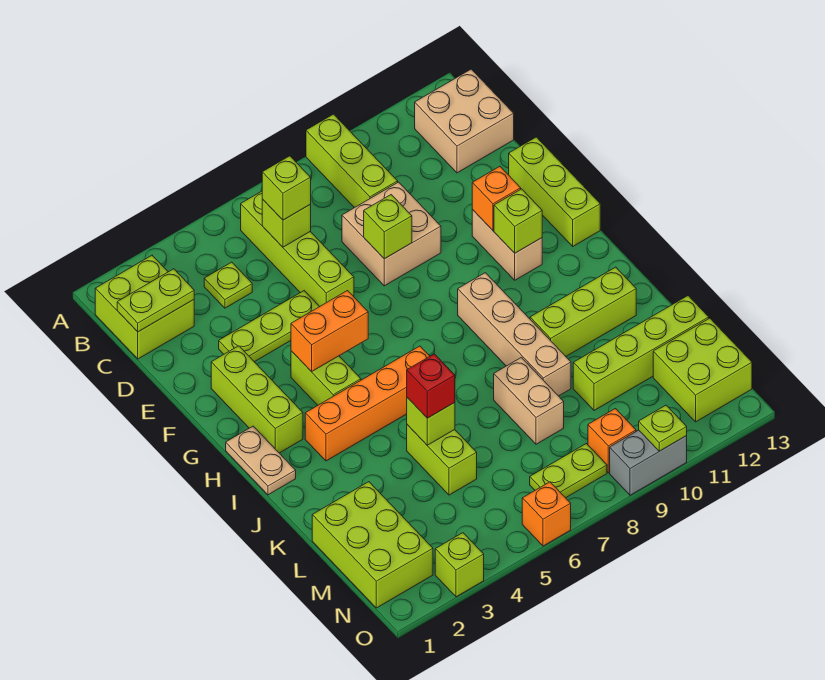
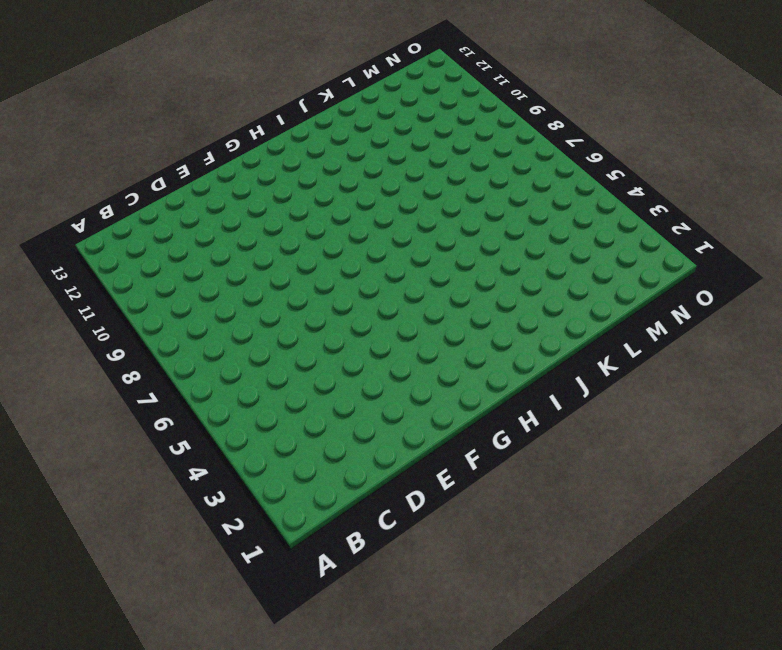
none -> lime 1x3 brick [306,114,398,208]
none -> lime 2x2 brick [95,255,194,359]
none -> lime 1x4 brick [241,191,354,306]
none -> tan 2x2 brick [415,69,514,173]

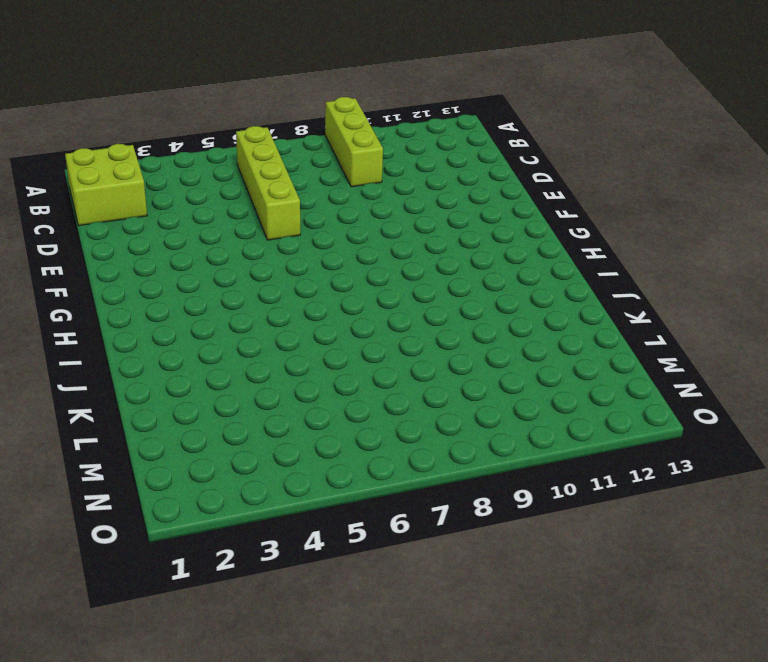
none -> tan 2x2 brick [415,69,514,173]
none -> lime 1x1 plate [204,262,252,308]
none -> tan 2x2 brick [342,182,441,286]
none -> lime 1x3 plate [219,291,320,362]

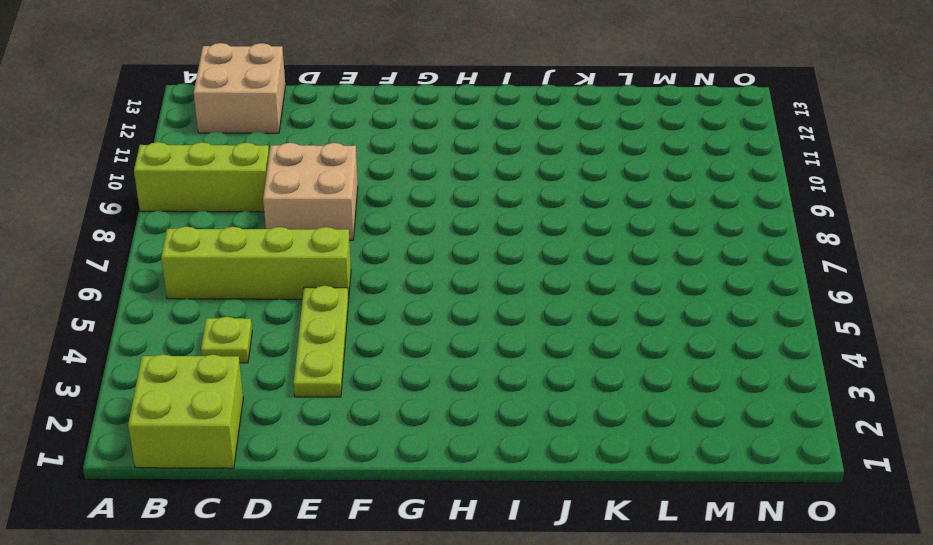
none -> lime 1x3 brick [509,137,600,246]
none -> lime 1x3 brick [211,346,303,453]
none -> tan 1x2 brick [472,210,542,280]
none -> lime 1x2 brick [291,351,361,405]

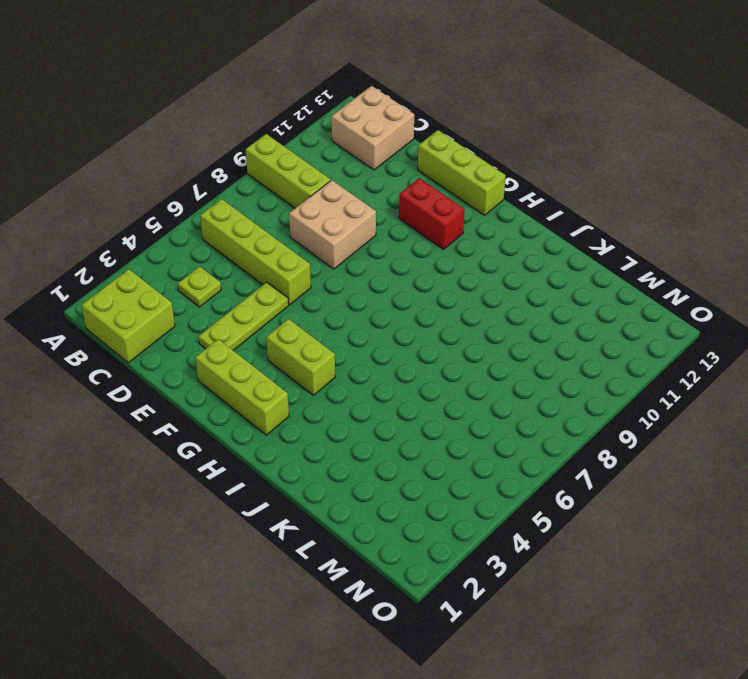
red 1x2 brick [399,178,465,249] -> tan 1x2 brick [472,210,542,280]
none -> tan 1x2 plate [226,426,296,495]
none -> tan 1x4 brick [458,273,571,396]
none -> orange 1x4 brick [305,346,430,461]
none -> lime 1x3 brick [530,267,636,356]

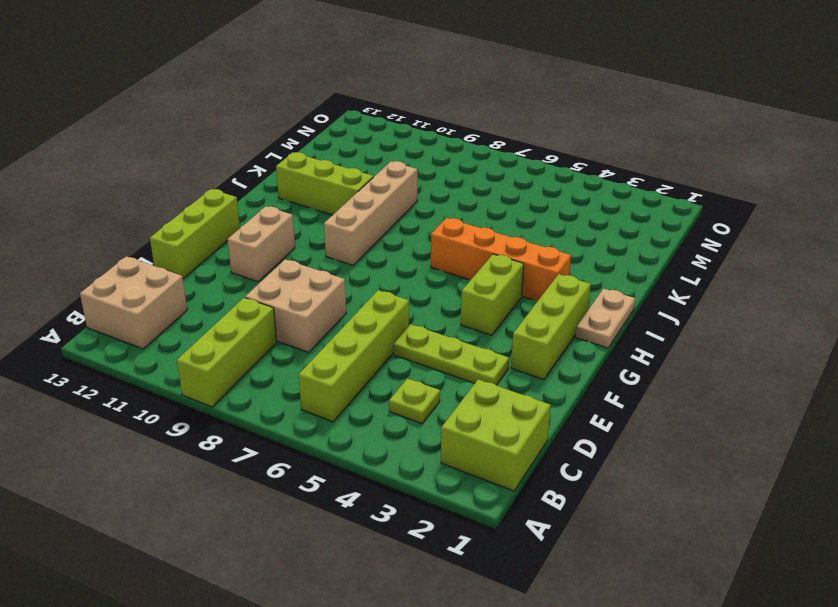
none -> lime 1x2 brick [407,425,477,495]
none -> tan 1x2 brick [494,357,564,444]
none -> lime 2x3 brick [312,482,433,608]
none -> lime 1x4 brick [573,296,709,411]

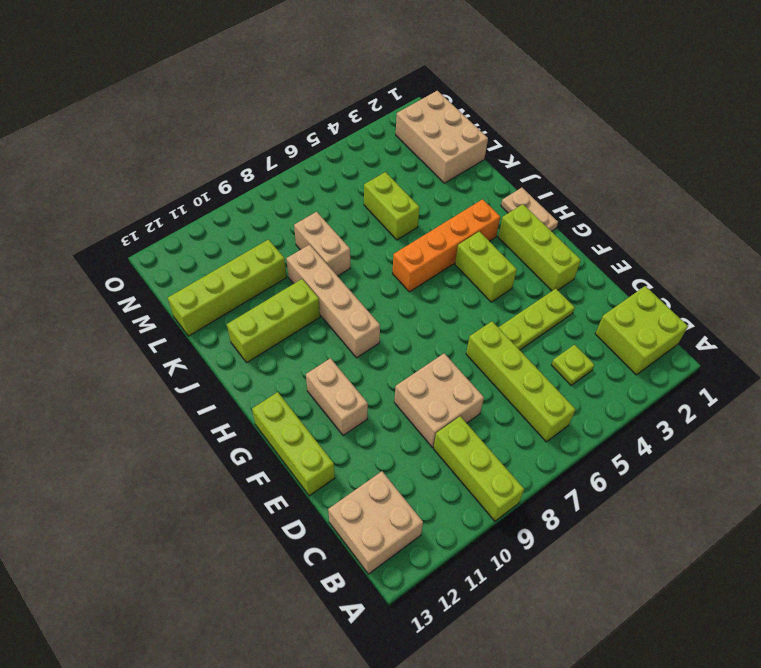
tan 2x3 brick [396,91,488,183] -> lime 2x3 brick [312,482,433,608]
none -> lime 2x2 brick [653,318,752,422]
none -> lime 1x2 plate [530,444,607,498]
none -> orange 1x1 brick [588,409,636,473]
none -> lime 1x1 brick [435,533,484,597]

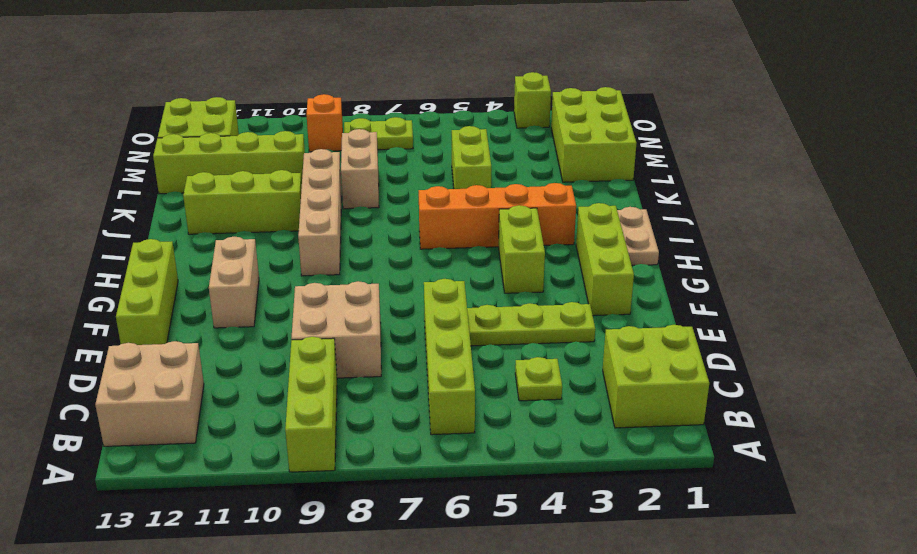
none -> orange 1x1 brick [522,482,571,546]
none -> grey 1x2 brick [610,430,687,495]
none -> lime 1x2 plate [117,269,194,332]
none -> lime 1x1 brick [262,199,311,247]

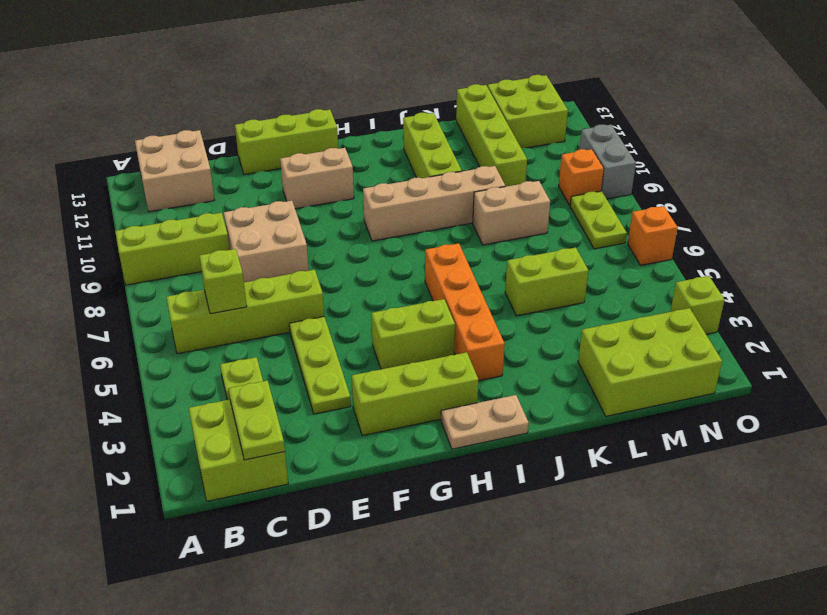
none -> lime 1x1 brick [364,195,412,259]
none -> orange 1x1 brick [472,167,521,231]
none -> orange 1x2 brick [291,291,368,372]
none -> lime 1x1 brick [494,189,542,253]

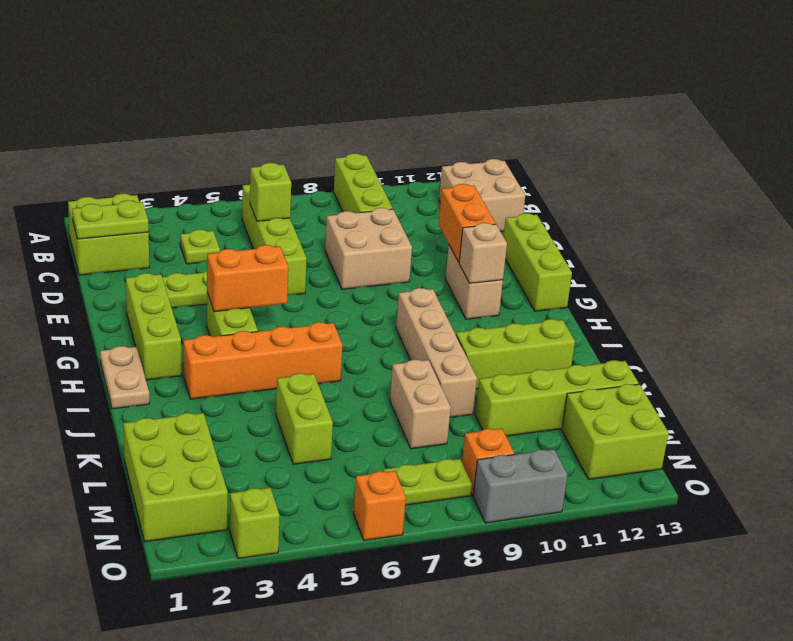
orange 1x2 brick [439,184,496,262] -> orange 1x1 brick [472,167,521,231]
tan 1x1 brick [459,223,507,283] -> lime 1x1 brick [494,189,542,253]
none -> lime 1x1 brick [364,195,412,259]
none -> lime 1x1 brick [407,398,455,445]
none -> lime 1x1 plate [639,405,687,451]
none -> lime 1x1 brick [262,156,311,220]

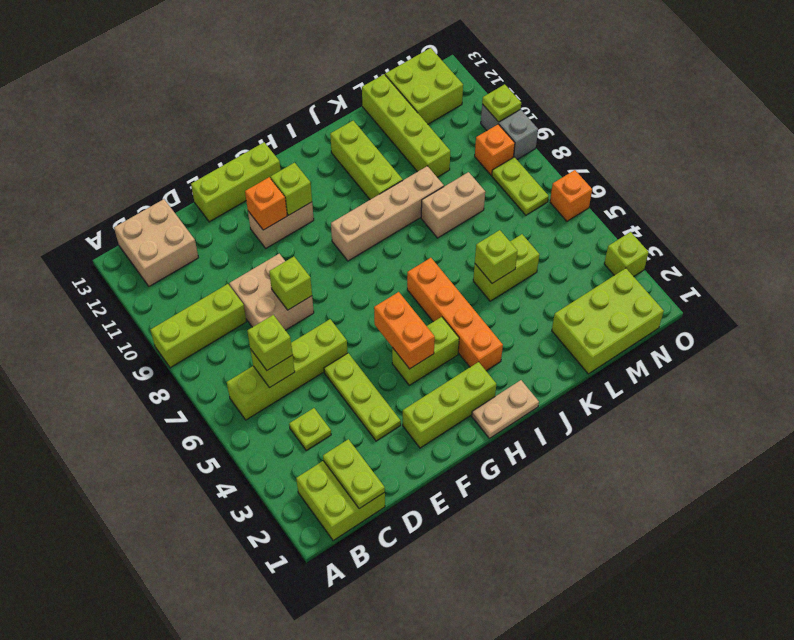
none -> red 1x1 brick [407,354,455,418]

